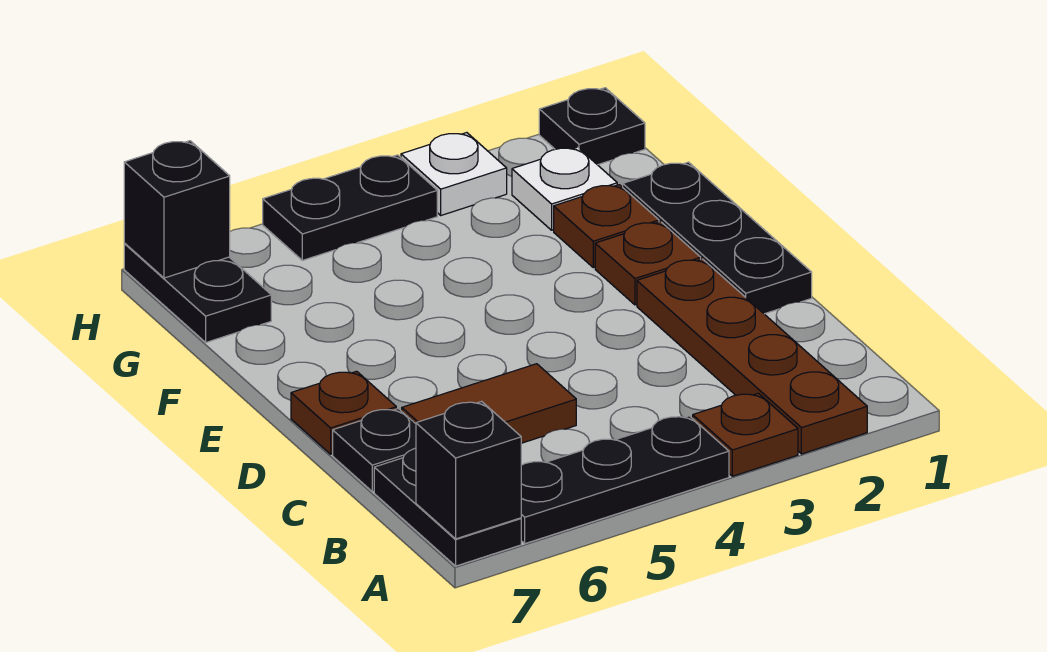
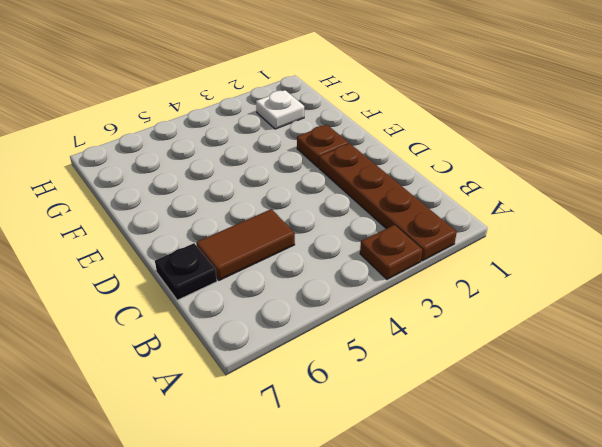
none -> black 1x3 plate [521,416,729,544]
none -> black 1x2 plate [374,448,521,566]
none -> black 1x3 plate [623,162,812,314]

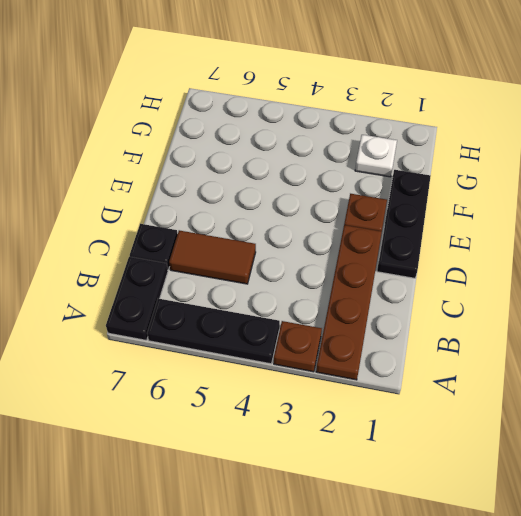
none -> brown 1x1 plate [291,371,396,454]
none -> brown 1x1 plate [554,185,659,268]
none -> black 1x2 plate [124,244,271,342]

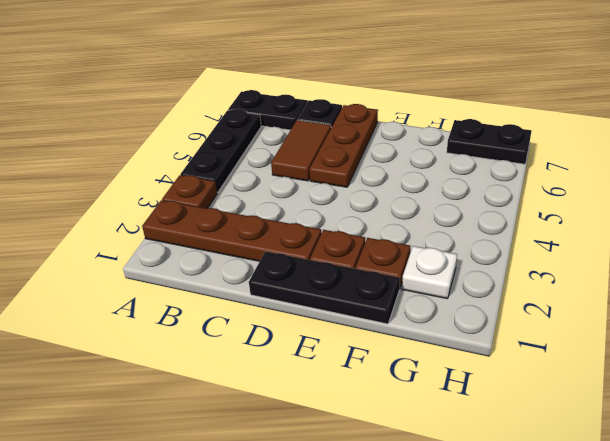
brown 1x3 plate [310,104,378,187] -> brown 1x1 plate [291,371,396,454]
none -> black 1x1 plate [539,88,645,165]
none -> white 1x1 plate [401,133,507,215]
none -> black 1x2 plate [263,155,437,260]

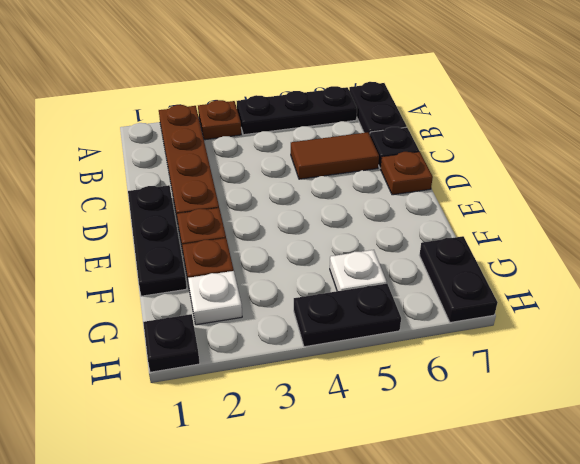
white 1x1 plate [330,250,387,291] -> white 1x1 plate moved to [401,133,507,215]
none -> black 1x1 brick [416,401,521,539]
none -> black 1x1 brick [124,141,230,278]

